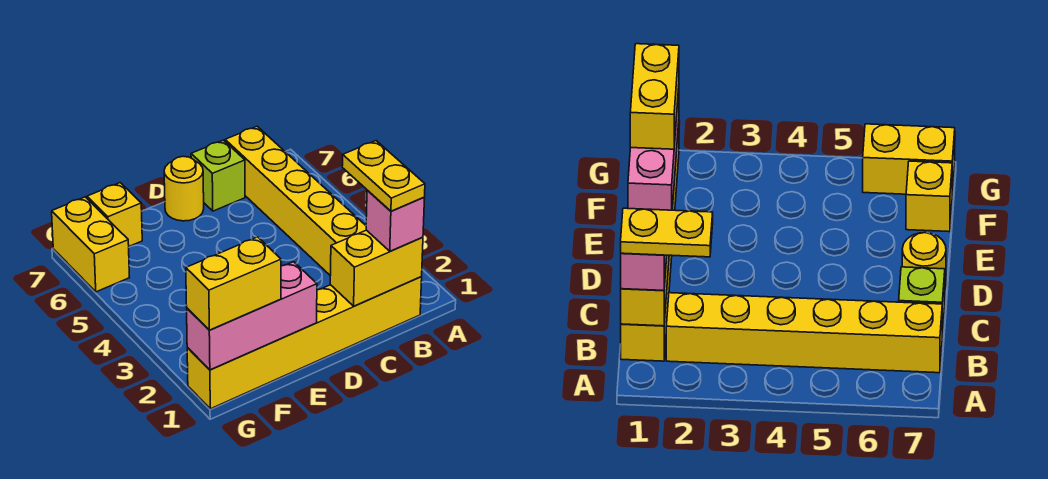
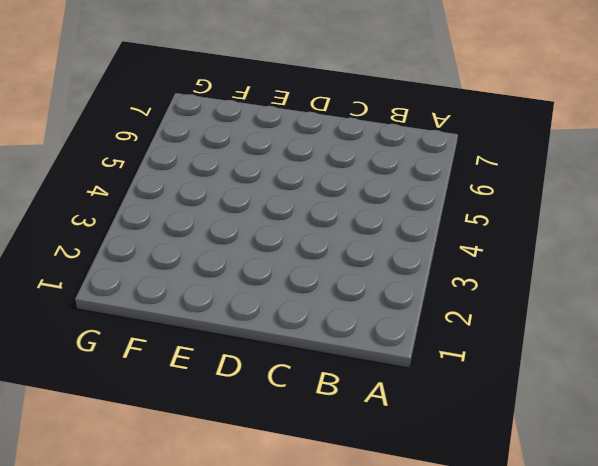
none -> yellow 1x6 brick [187,277,422,409]
none -> yellow 1x6 brick [225,126,366,276]

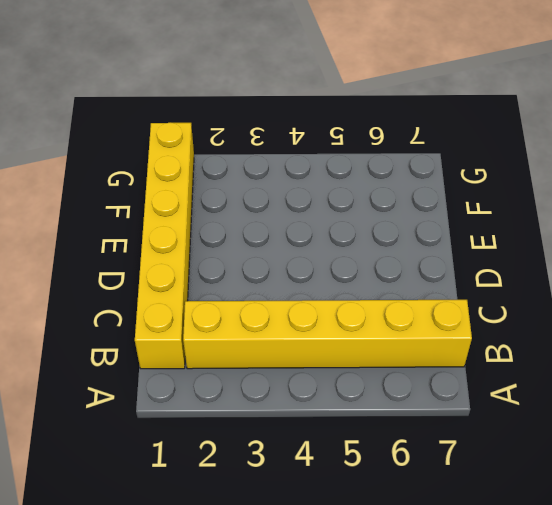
none -> lime 1x1 brick [191,140,245,211]
none -> yellow 1x1 round brick [164,156,204,221]

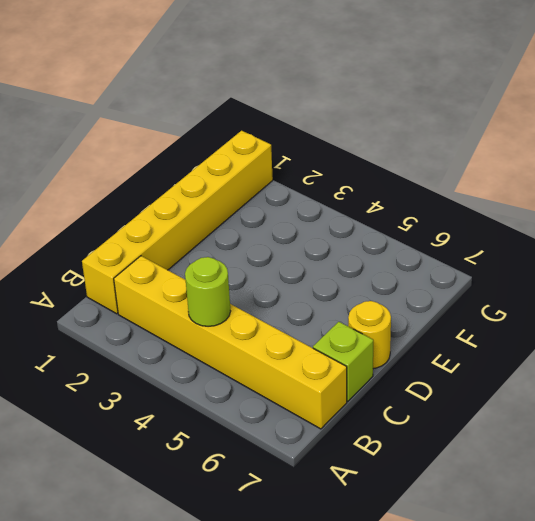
lime 1x1 round brick [185,257,231,326] -> none
none -> yellow 1x1 brick [87,183,142,246]
none -> yellow 1x2 brick [52,197,129,292]

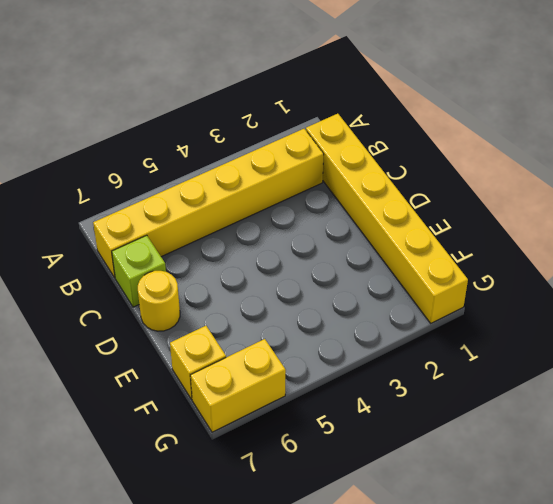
none -> yellow 1x2 brick [330,230,423,306]
none -> pink 1x3 brick [187,262,317,370]

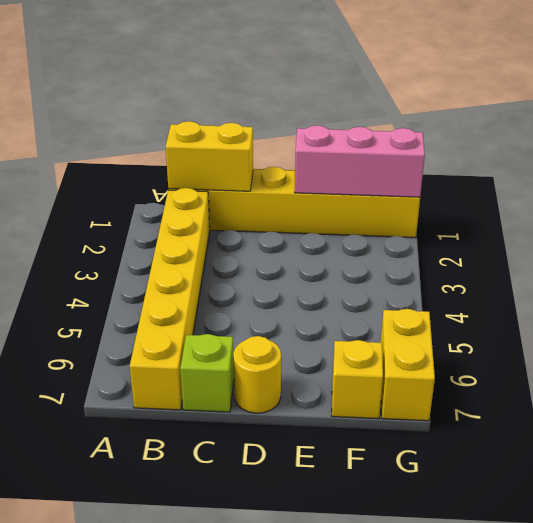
none -> pink 1x1 brick [366,190,425,251]
none -> yellow 1x2 brick [186,237,281,330]

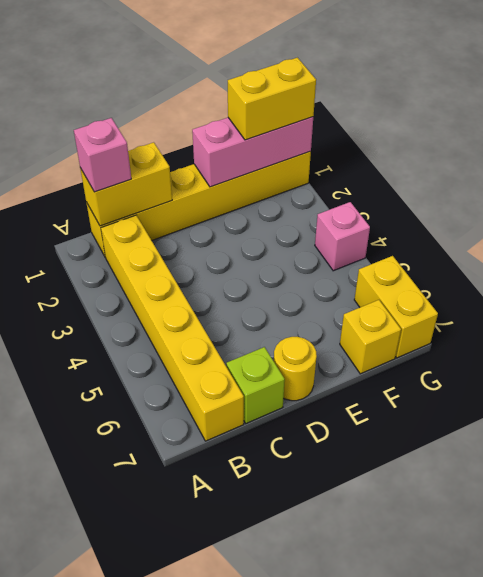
pink 1x1 brick [315,202,370,271] -> none
none -> yellow 1x2 plate [342,141,425,211]

